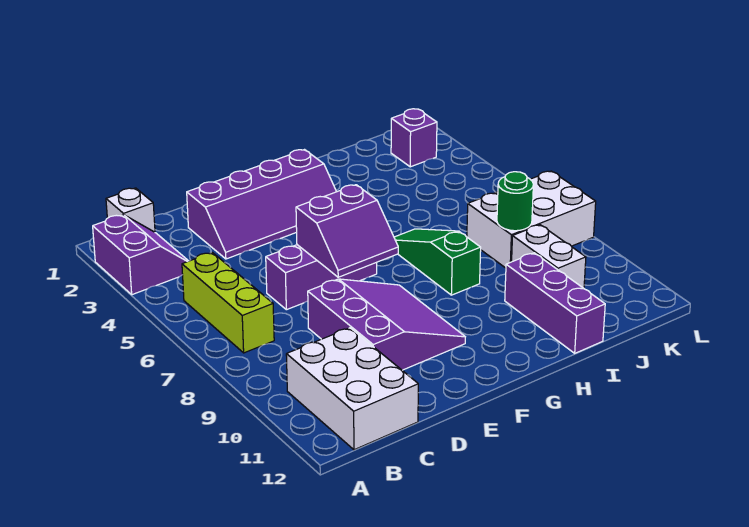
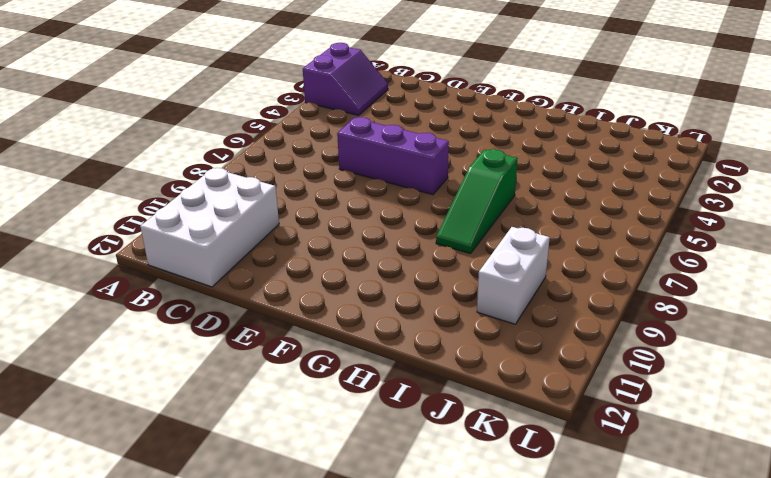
green 1x3 slope [436,149,517,254] -> green 1x3 slope turned to [394,229,481,295]
none -> white 1x1 brick [106,188,155,232]
none -> lime 1x3 brick [182,252,274,353]
none -> purple 2x4 slope [187,150,336,259]

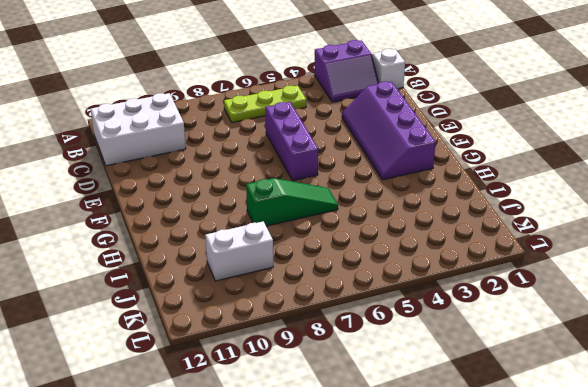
lime 1x3 plate [224,86,306,123] -> lime 1x3 brick [182,252,274,353]
none -> purple 3x3 slope [308,279,465,370]
none -> purple 1x3 brick [505,253,605,353]
none -> white 2x3 brick [467,171,596,268]

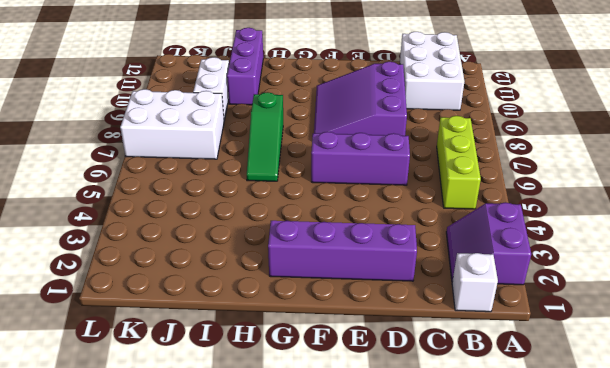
none -> purple 1x1 brick [391,109,437,167]
none -> purple 2x2 slope [296,185,398,277]
none -> green 1x1 round brick [497,172,533,231]

